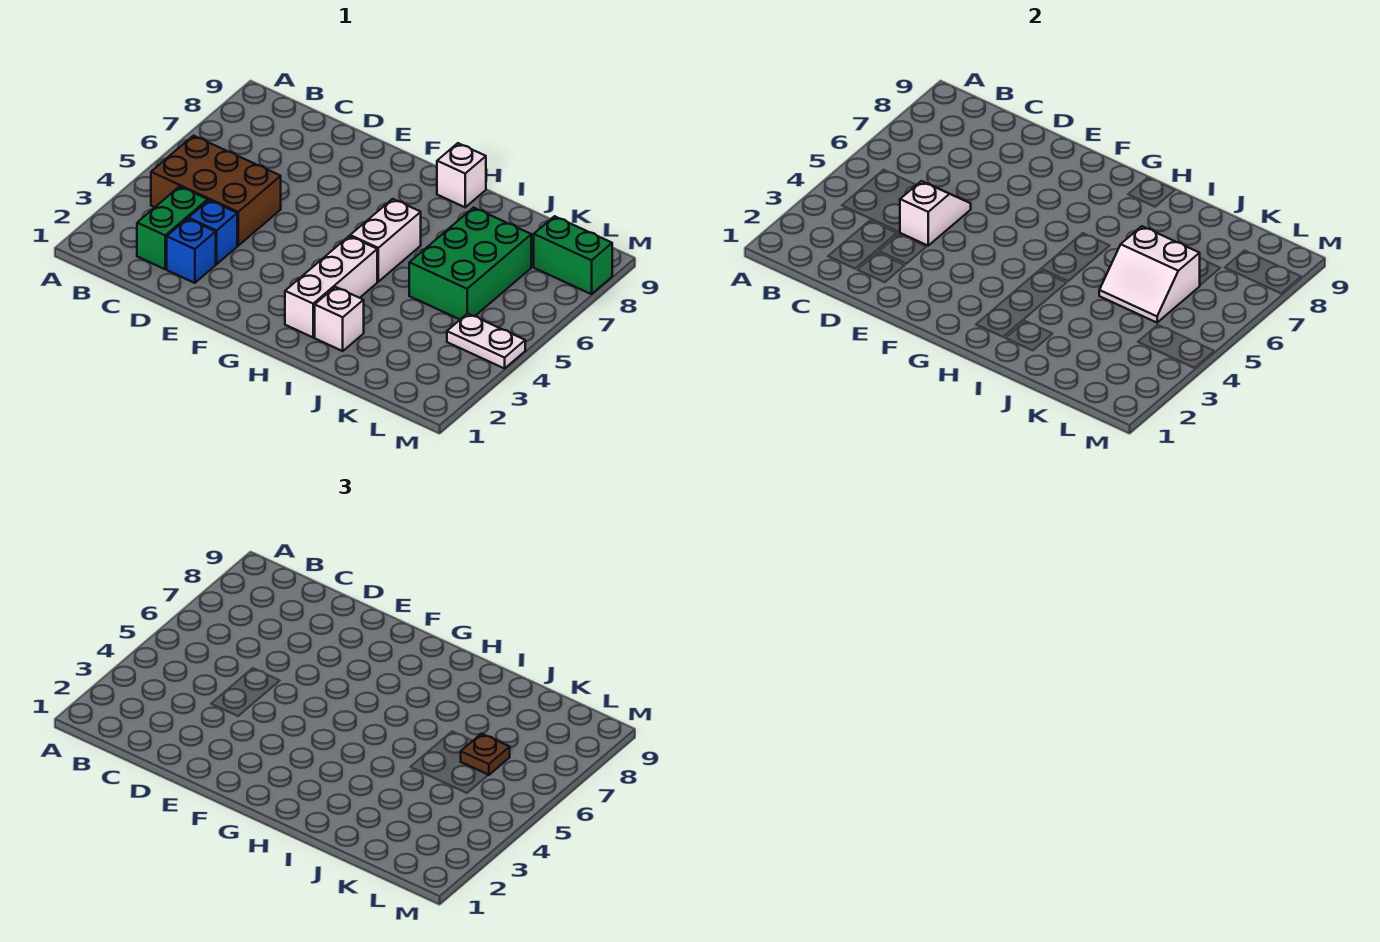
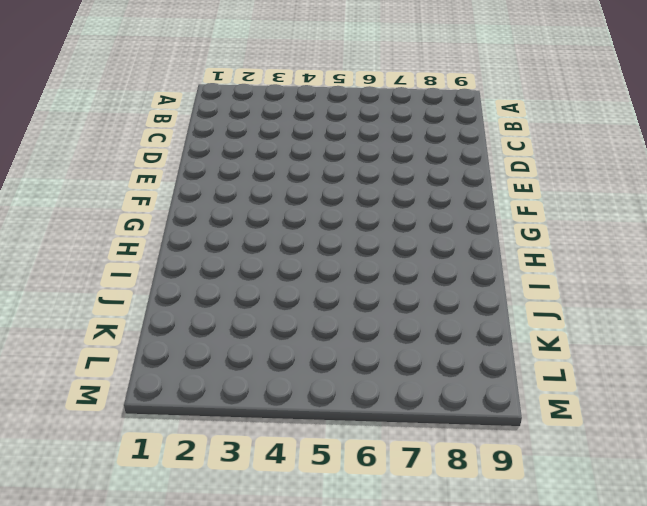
none -> brown 2x3 brick [151,136,281,246]
none -> green 1x2 brick [137,186,208,269]
none -> blue 1x1 brick [167,219,216,283]

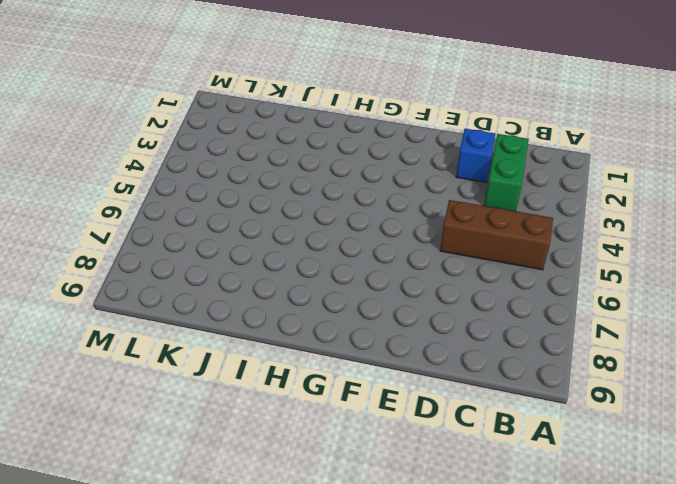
brown 1x3 brick [440,200,553,270] -> brown 2x3 brick [151,136,281,246]
none -> blue 1x1 brick [188,200,237,264]
none -> white 1x3 brick [285,236,377,337]
none -> white 1x2 brick [350,199,421,282]

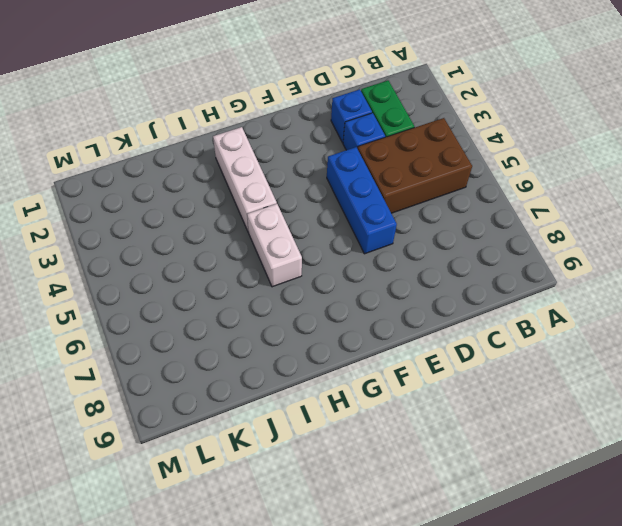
blue 1x3 brick [327,147,397,254] -> none
none -> white 1x1 brick [437,143,486,207]
none -> white 1x1 brick [315,287,364,351]
none -> green 2x3 brick [409,208,531,319]

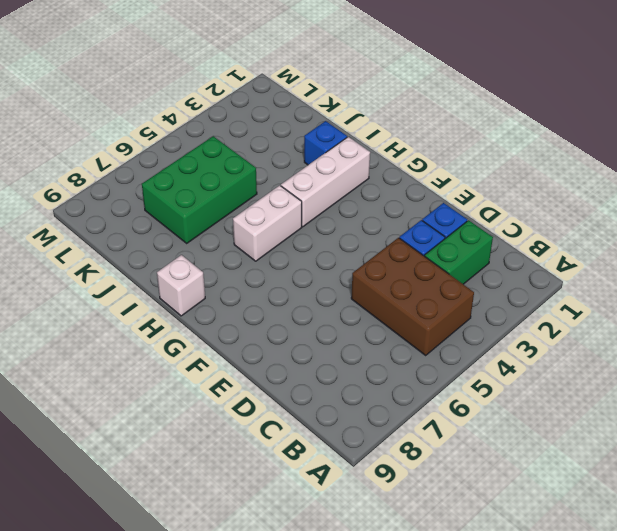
blue 1x1 brick [304,121,347,165] -> white 1x1 brick [315,287,364,351]
none -> white 1x2 plate [447,313,525,369]
none -> green 1x2 brick [534,216,612,294]
none -> white 1x2 slope [900,181,971,246]

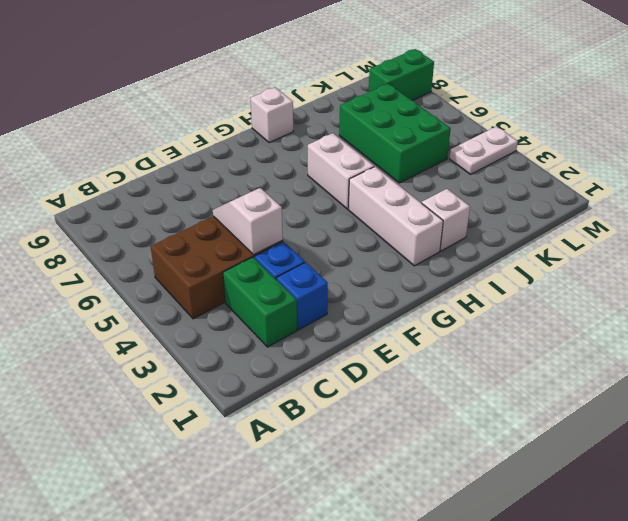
none -> white 2x2 slope [1099,226,1200,323]
none -> brown 1x1 plate [461,734,510,775]

